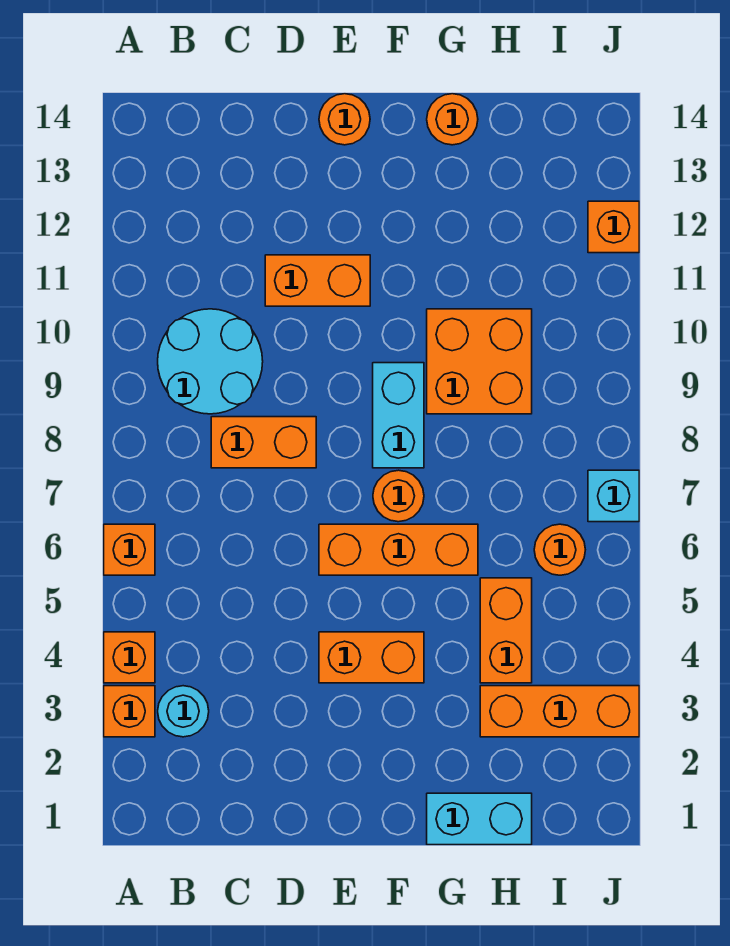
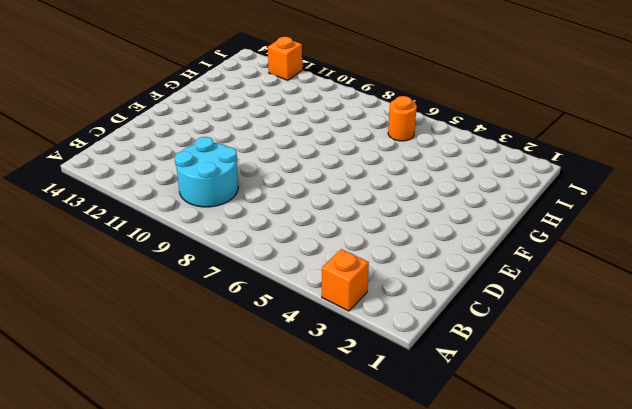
none -> orange 1x1 brick [104,632,155,683]
none -> orange 1x1 brick [104,524,155,575]
none -> cyan 1x1 round brick [158,686,209,737]

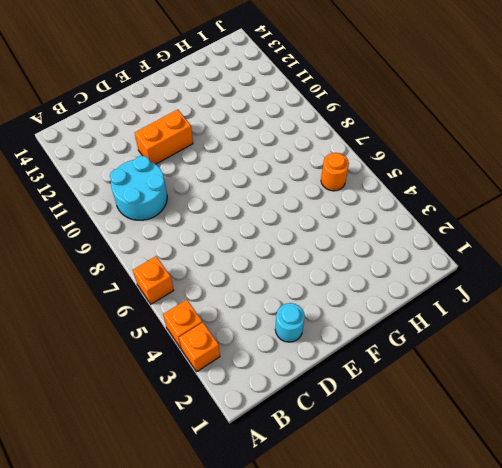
cyan 1x1 round brick [275,303,305,342] -> cyan 1x1 round brick moved to [158,686,209,737]
none -> orange 1x2 brick [211,417,316,468]
none -> orange 1x2 brick [319,632,424,683]
none -> orange 1x3 brick [319,524,478,575]

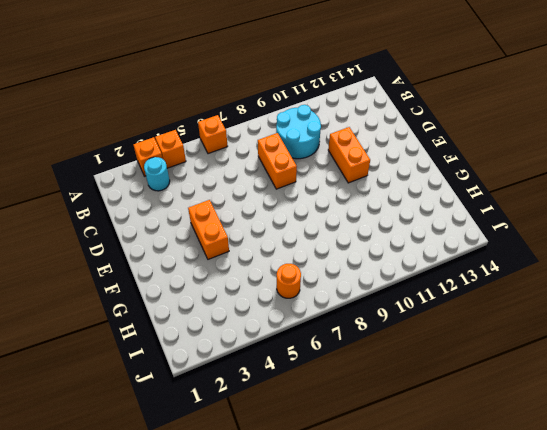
none -> orange 1x3 brick [319,524,478,575]
none -> orange 1x1 round brick [319,94,370,145]
none -> orange 1x1 round brick [373,470,424,522]

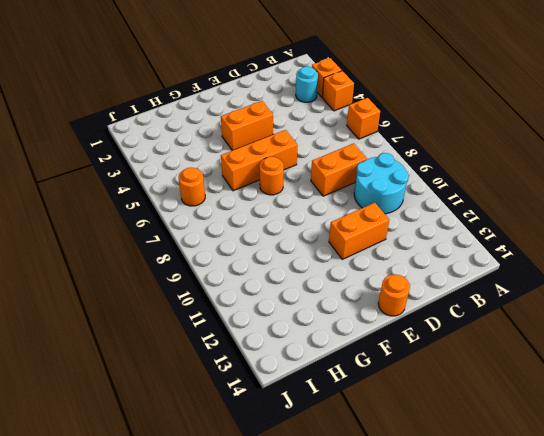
none -> cyan 1x2 brick [373,363,424,468]
none -> cyan 1x2 brick [427,793,532,845]
none -> orange 2x2 brick [427,309,532,414]

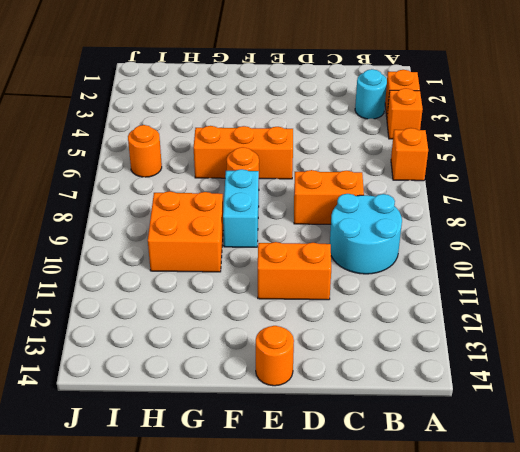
none -> orange 1x2 brick [319,632,424,683]
none -> cyan 1x2 brick [427,793,532,845]
none -> orange 1x1 round brick [427,94,478,145]

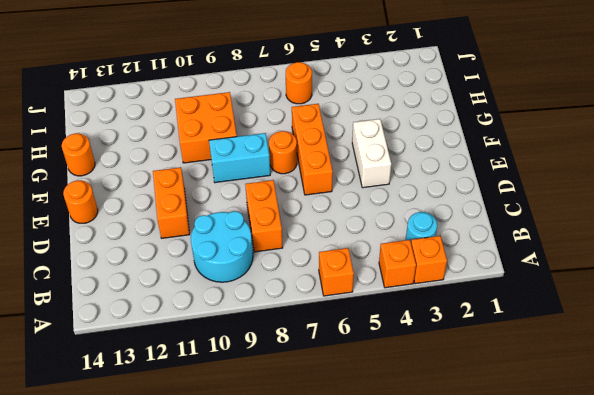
white 1x2 brick [352,119,391,188] -> orange 1x2 brick [319,632,424,683]
none -> cyan 1x2 brick [427,793,532,845]
none -> orange 1x3 brick [480,686,639,737]
none -> orange 1x2 brick [480,578,532,683]

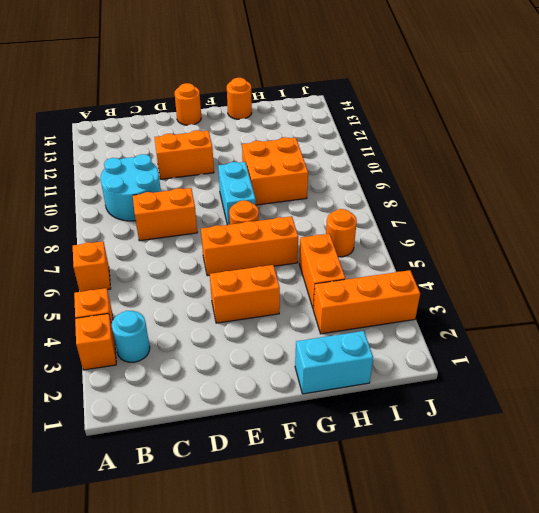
none -> cyan 1x1 brick [588,470,639,522]
none -> orange 1x1 brick [588,201,639,253]

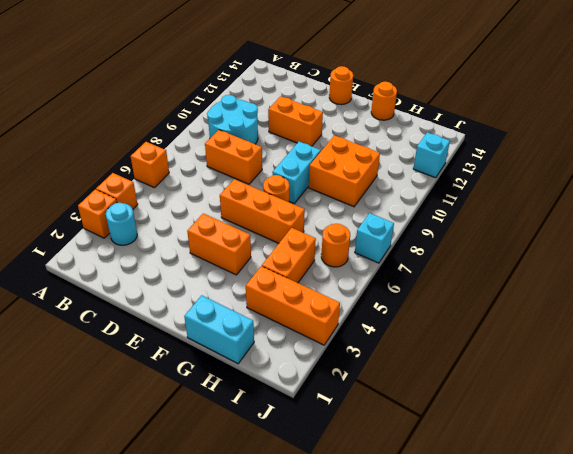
cyan 1x1 brick [413,132,450,178] -> orange 1x1 brick [588,201,639,253]

